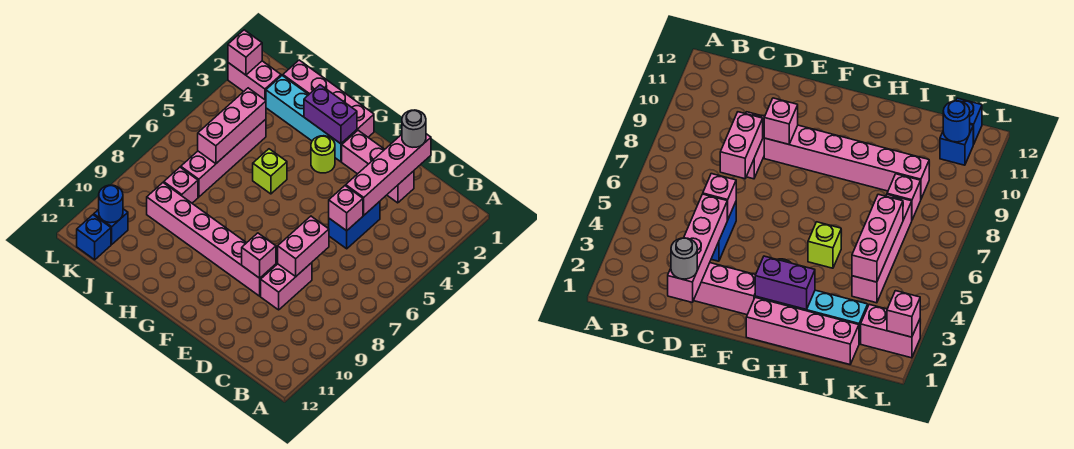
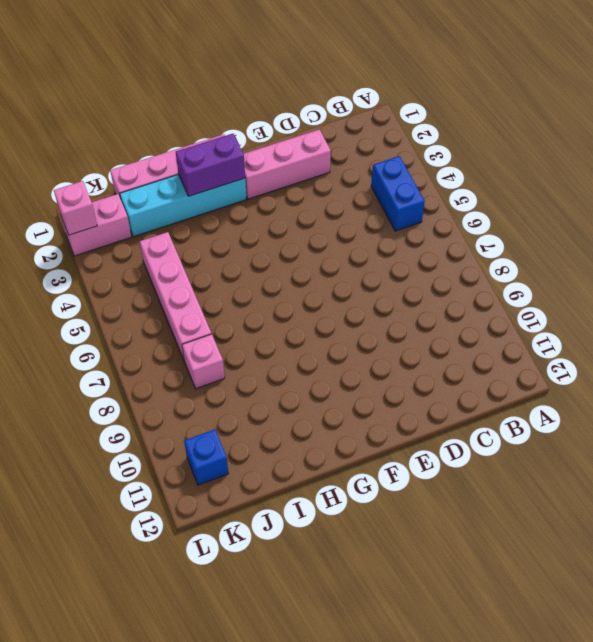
blue 1x2 brick [371,156,425,231] -> blue 1x2 brick moved to [329,202,380,249]
none -> pink 1x2 brick [261,263,312,310]
none -> pink 1x6 brick [147,183,276,296]
none -> lime 1x1 round brick [311,136,335,173]

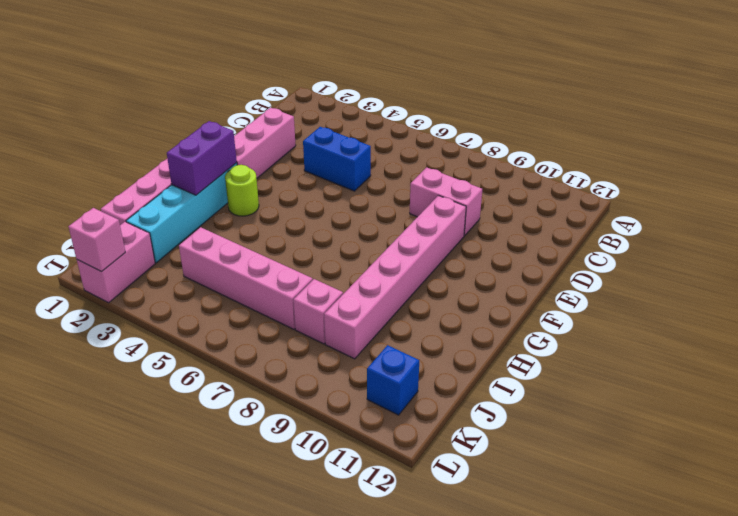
none -> lime 1x1 brick [253,149,287,194]
none -> blue 1x1 brick [77,215,111,260]
none -> pink 1x4 brick [346,134,431,215]

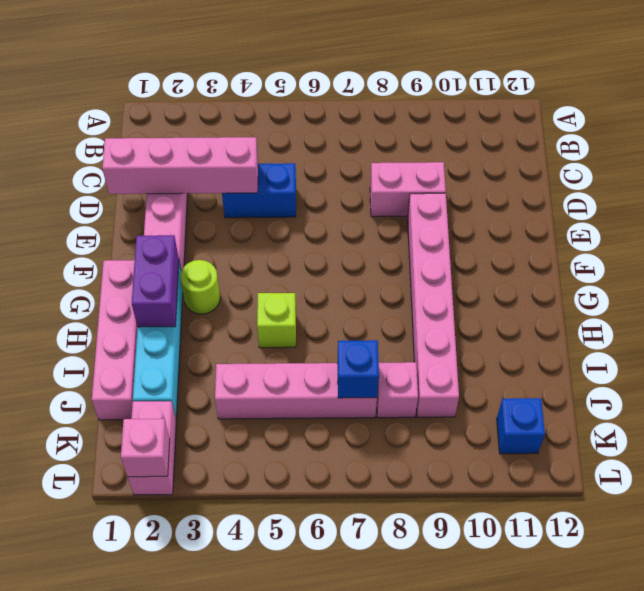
blue 1x1 brick [337,340,379,398] -> blue 1x1 brick moved to [77,215,111,260]
none -> pink 1x1 brick [329,186,363,231]
none -> pink 1x2 brick [278,216,329,276]
none -> pink 1x1 brick [242,233,276,278]

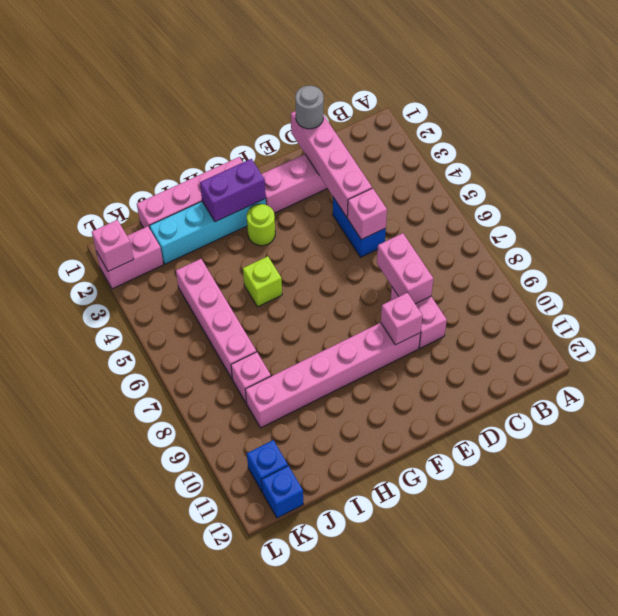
none -> pink 1x3 brick [198,88,266,164]
none -> blue 1x1 round brick [99,185,123,223]

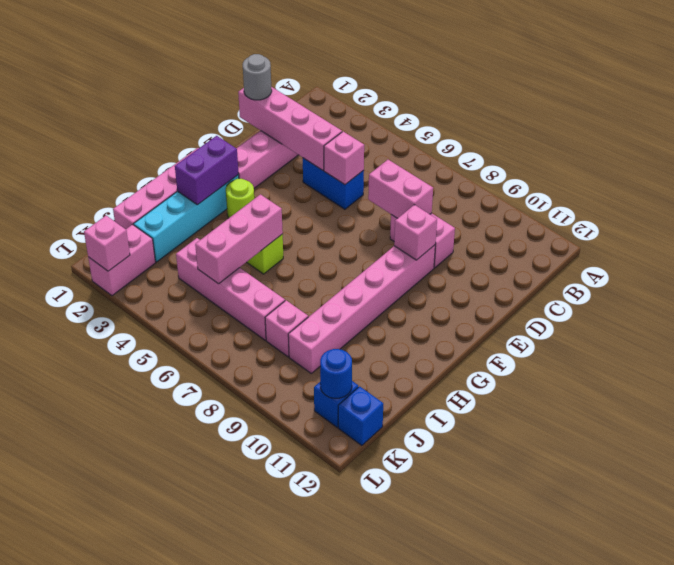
pink 1x3 brick [195,194,283,284] -> pink 1x3 brick turned to [198,88,266,164]

